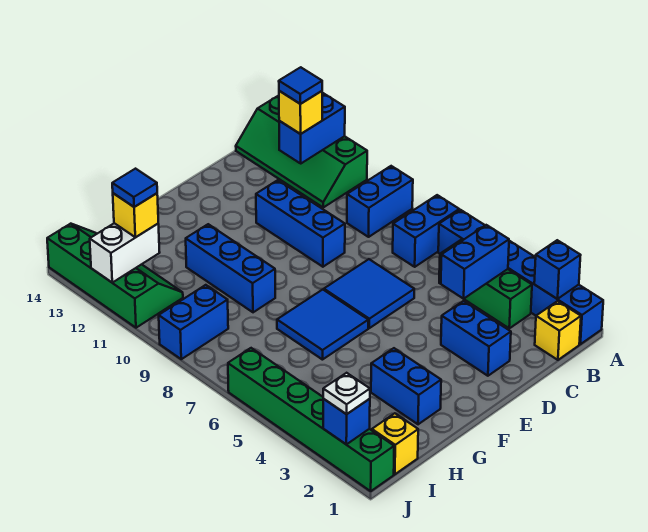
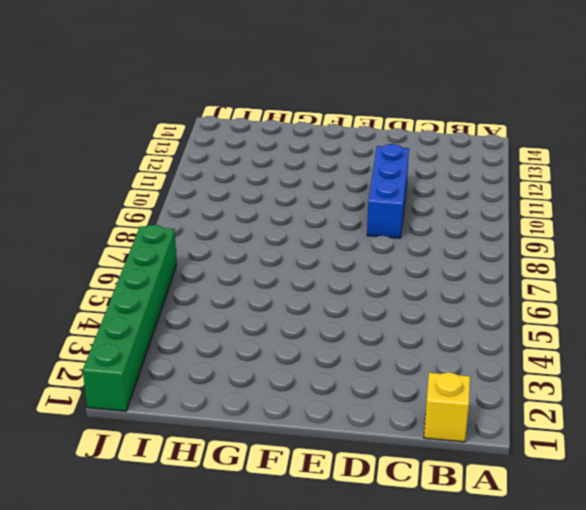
none -> blue 1x6 brick [438,210,603,344]
none -> blue 1x2 brick [393,195,459,267]
none -> blue 1x2 brick [347,166,413,237]

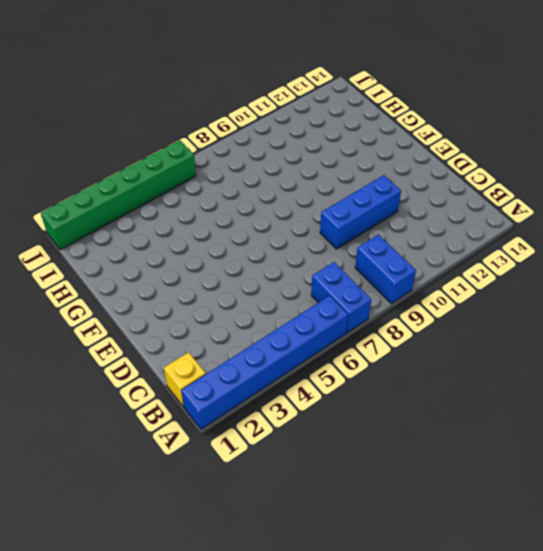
none -> green 2x4 slope [236,95,367,207]
none -> green 1x3 brick [439,240,532,328]
none -> blue 1x2 brick [441,301,511,376]

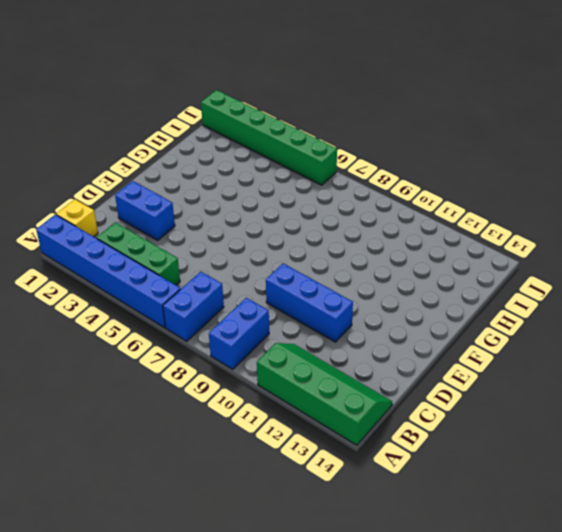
none -> blue 2x2 tile [324,259,414,328]
none -> blue 2x2 tile [277,290,368,360]
none -> blue 1x2 brick [371,348,441,424]

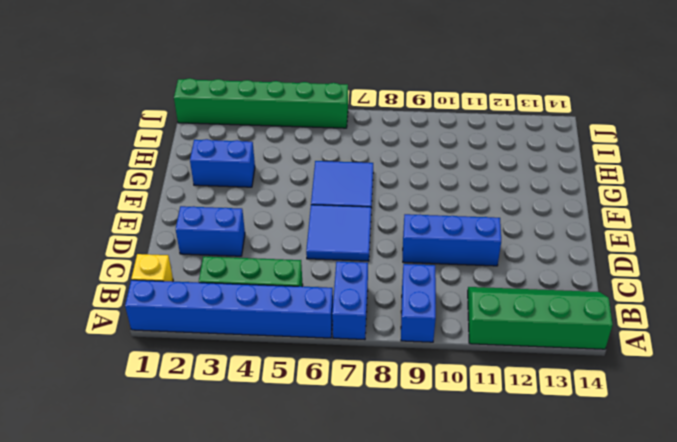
none -> blue 1x3 brick [186,224,275,312]
none -> yellow 1x1 brick [372,413,418,474]
none -> blue 1x2 brick [159,285,228,359]

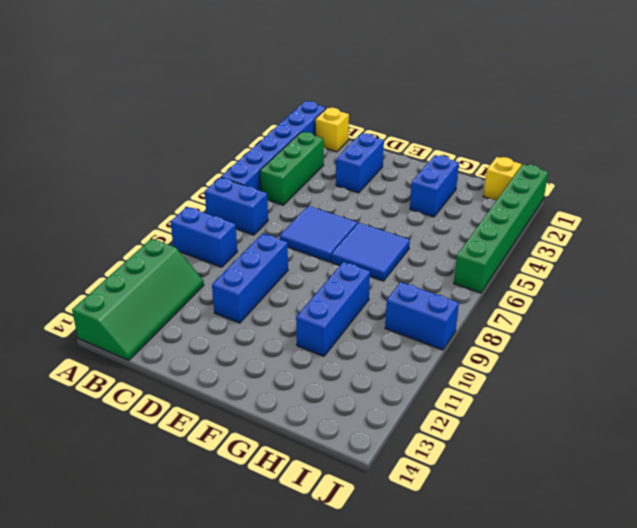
none -> green 2x4 slope [47,224,183,328]
none -> blue 1x1 brick [534,240,581,299]
none -> blue 1x2 brick [279,93,345,163]

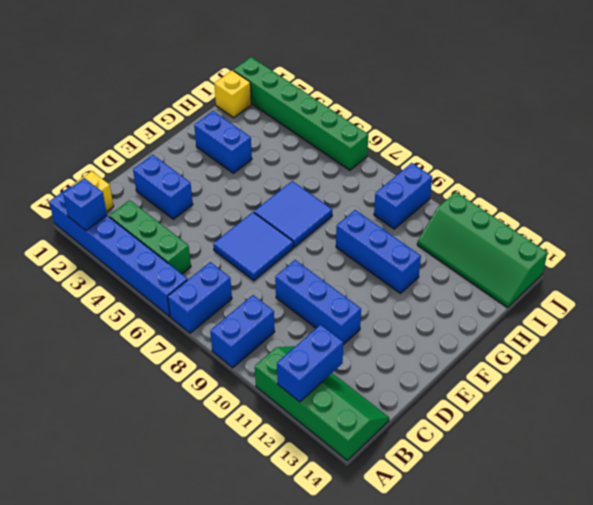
none -> blue 1x2 brick [441,225,509,299]
none -> white 1x2 brick [90,223,160,282]
none -> blue 1x1 brick [323,399,370,444]

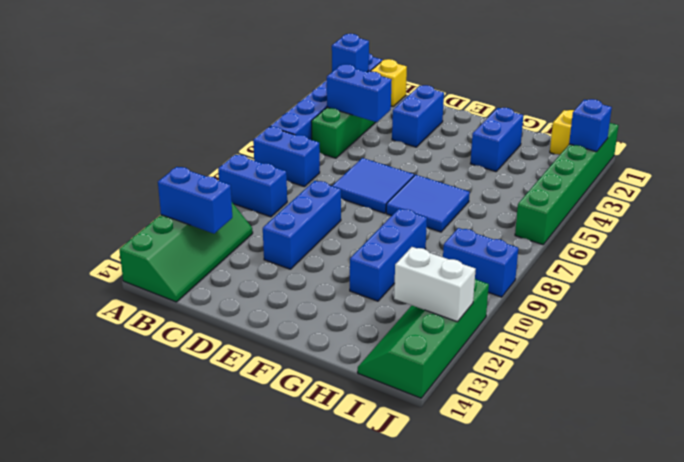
none -> yellow 1x1 brick [279,91,322,134]
none -> yellow 1x1 brick [113,193,158,237]
none -> white 1x1 plate [323,373,370,414]

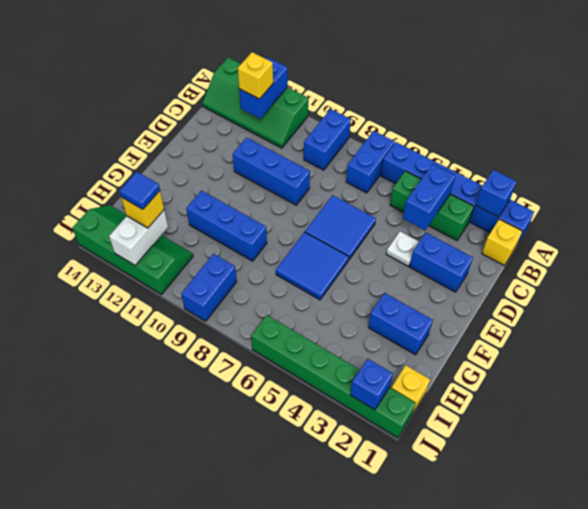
white 1x1 plate [386,231,419,266] -> white 1x1 plate moved to [323,373,370,414]
none -> blue 1x1 tile [279,67,322,104]

